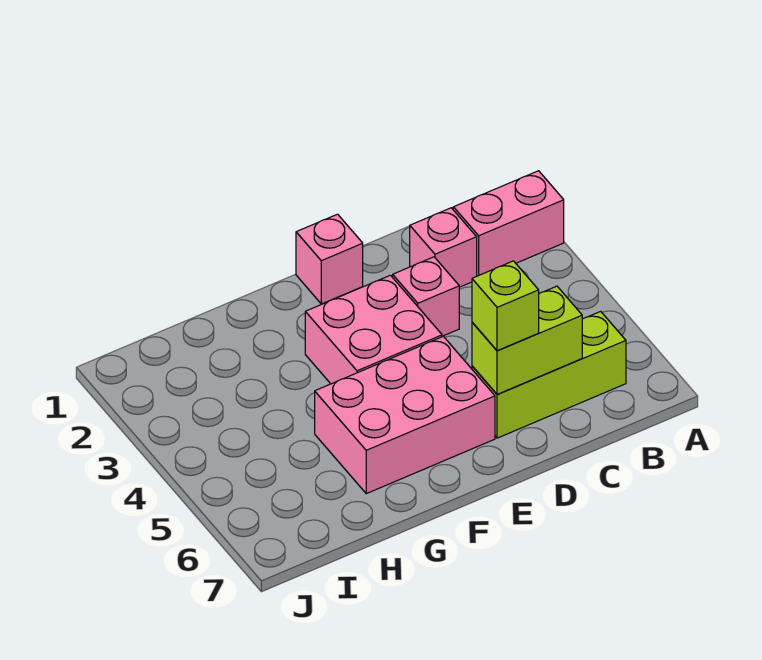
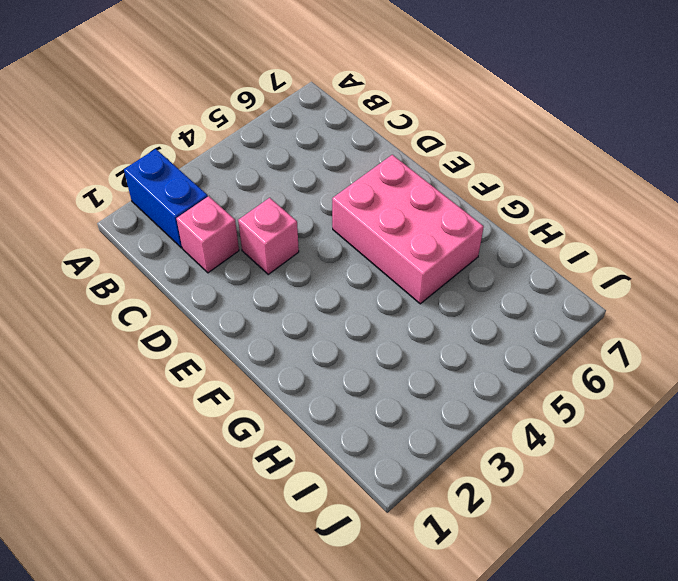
blue 1x2 brick [124,149,208,248] -> pink 1x2 brick [453,171,564,276]
none -> lime 1x3 brick [472,311,626,438]
none -> pink 1x1 brick [296,214,363,304]

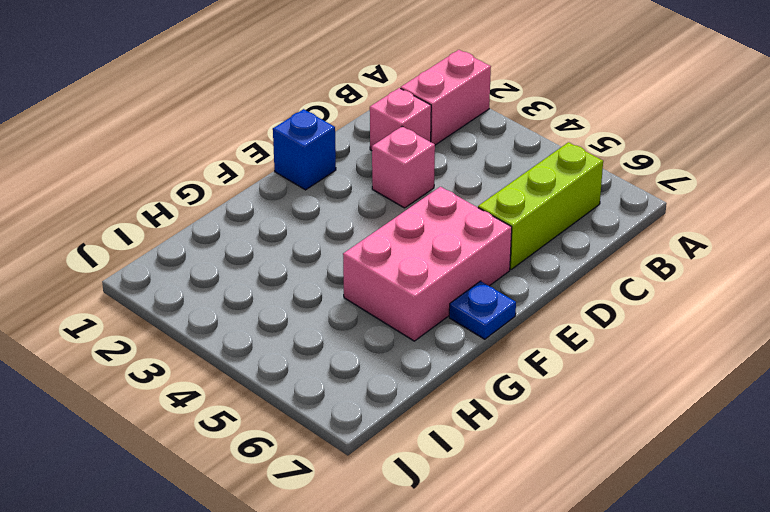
blue 1x1 brick [273,109,336,190] -> pink 1x1 brick [296,214,363,304]
blue 1x1 plate [449,281,516,339] -> none
none -> pink 2x2 brick [305,275,442,384]
none -> lime 1x2 brick [472,286,582,394]

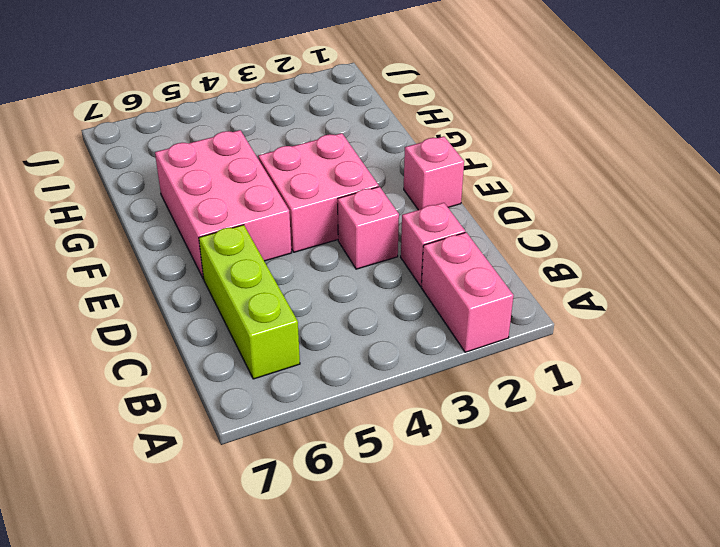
none -> lime 1x2 brick [472,286,582,394]
none -> lime 1x1 brick [472,261,539,351]

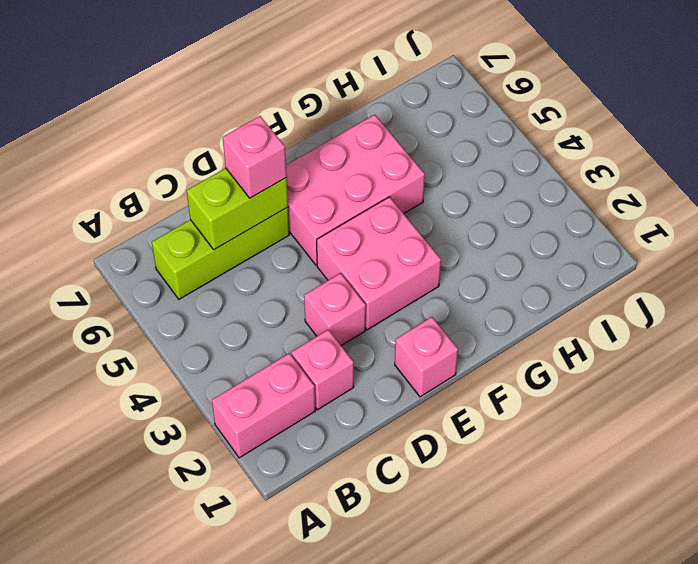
pink 1x1 brick [223,116,287,198] -> lime 1x1 brick [472,261,539,351]

